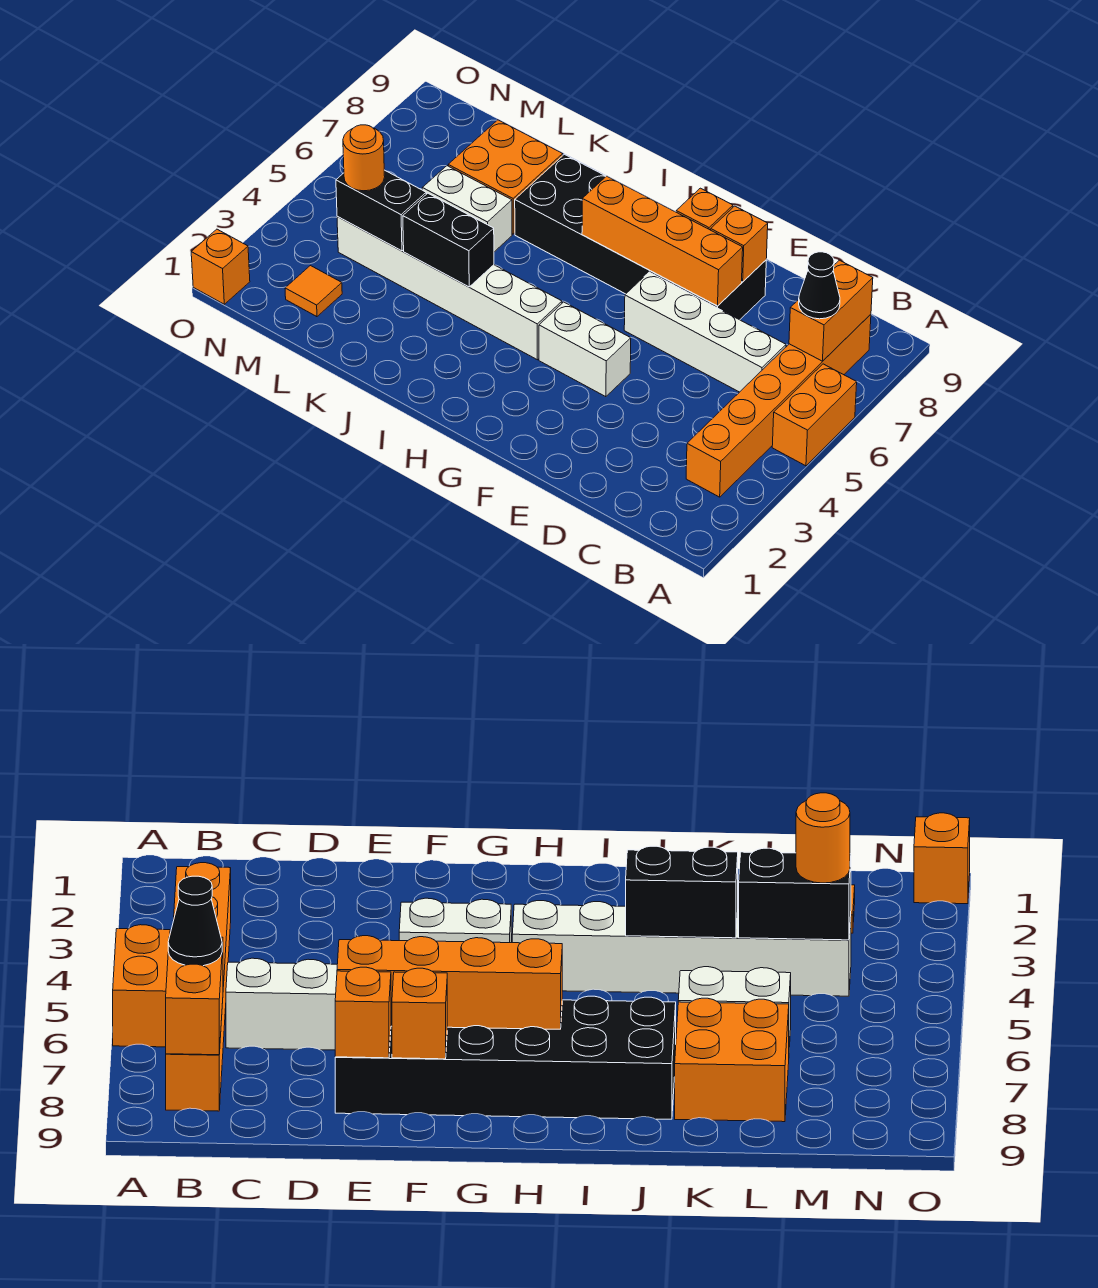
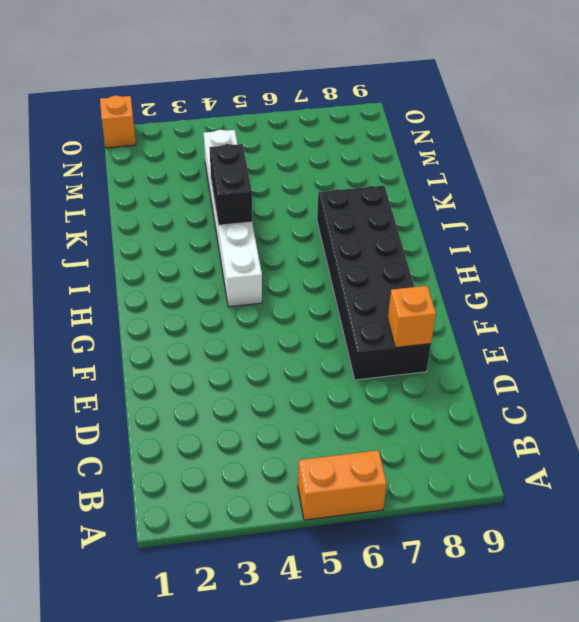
none -> orange 1x6 brick [686,314,871,497]
none -> white 1x4 brick [624,272,786,392]
none -> white 1x2 brick [539,302,631,397]

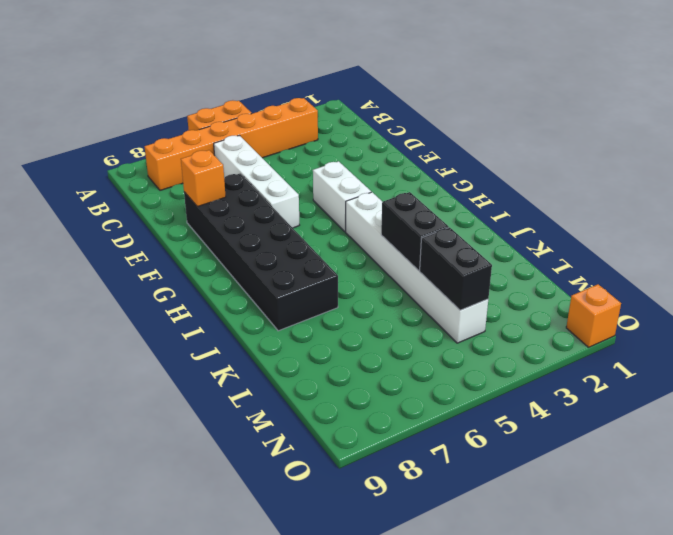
none -> white 1x2 brick [422,166,512,252]
none -> orange 2x2 brick [448,120,563,234]
none -> orange 1x1 tile [285,266,342,317]

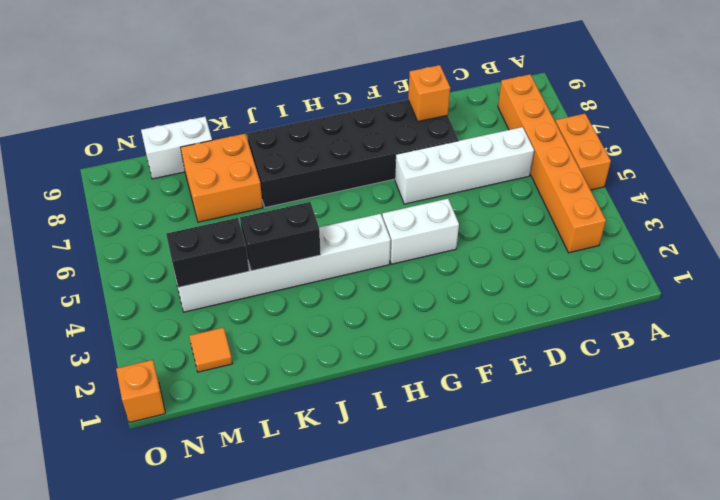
white 1x2 brick [141,117,212,179] -> white 1x2 brick moved to [422,166,512,252]
none -> orange 1x2 brick [789,260,873,361]
none -> orange 1x4 brick [582,176,743,306]
none -> orange 1x1 brick [676,188,733,230]

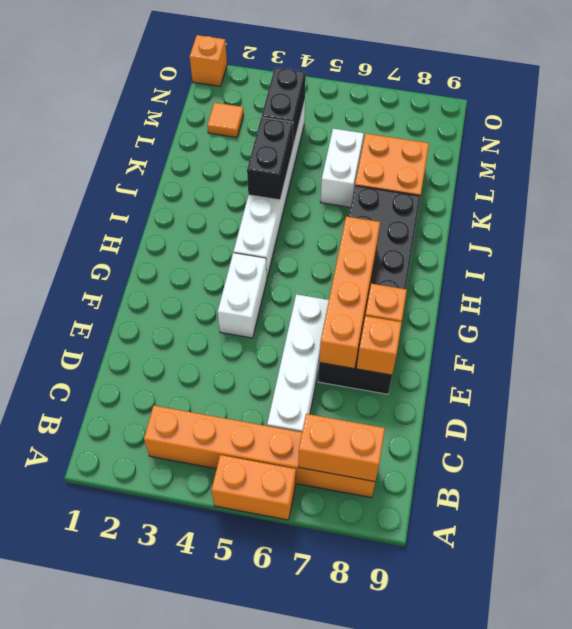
none -> black 1x1 cone [799,252,840,319]
none -> orange 1x1 round brick [343,125,385,191]

